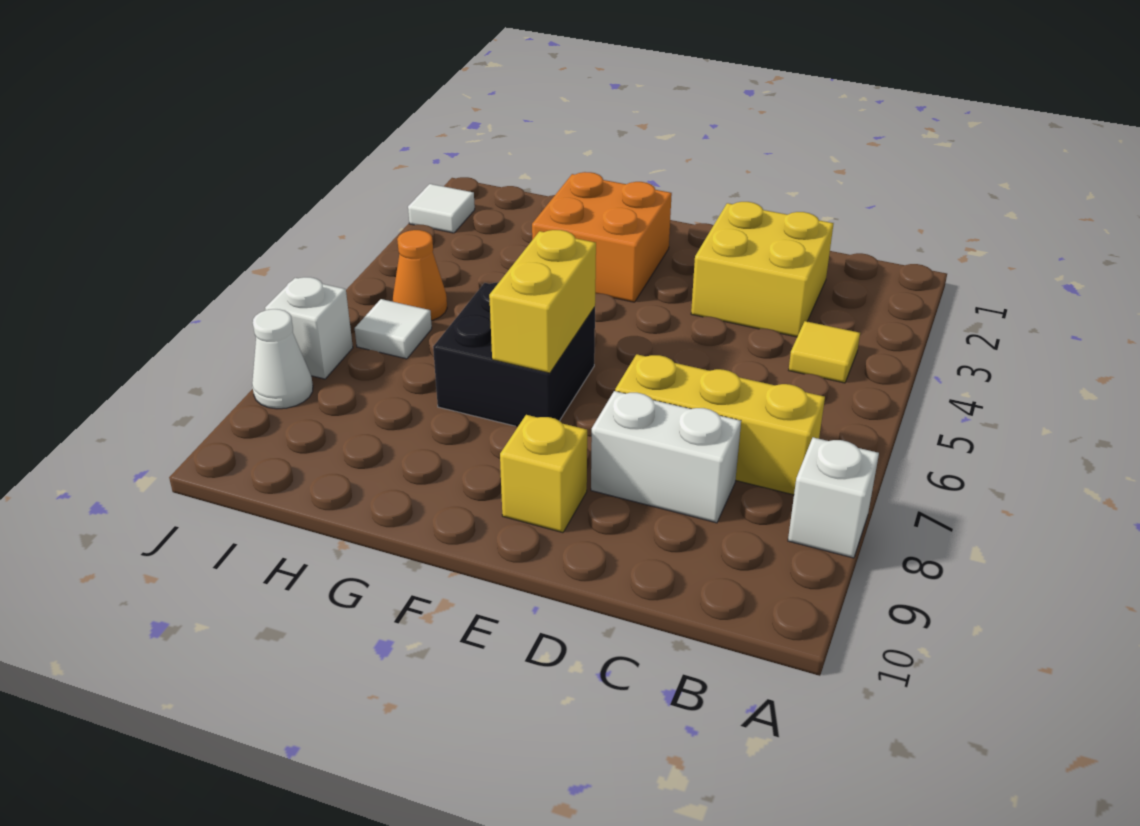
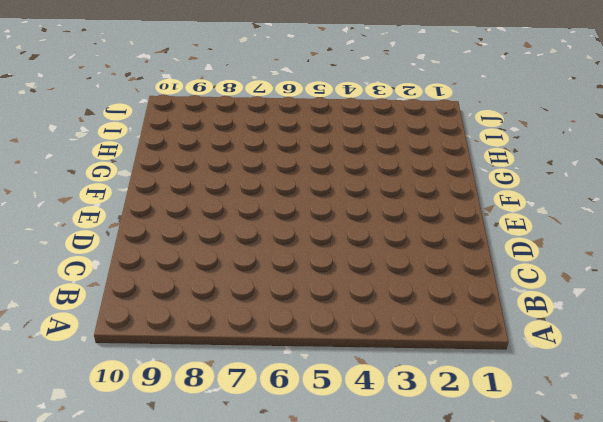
none -> white 1x1 brick [788,437,879,558]
none -> yellow 1x1 tile [789,321,860,383]
none -> yellow 1x3 brick [615,354,825,495]

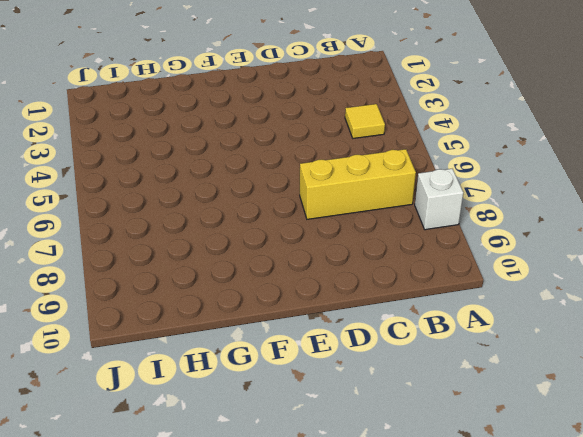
none -> yellow 2x2 brick [691,202,834,337]
none -> white 1x2 brick [591,391,741,523]
none -> yellow 1x1 brick [500,415,587,533]

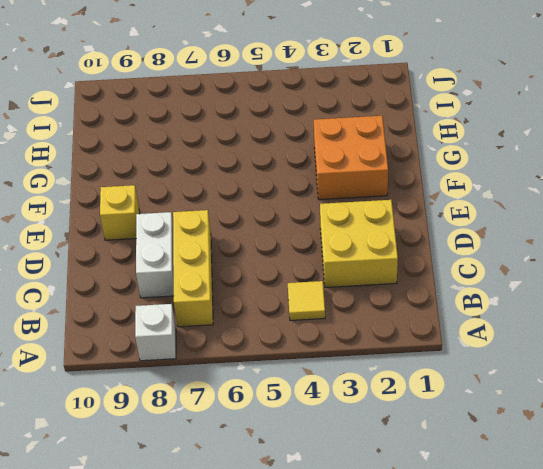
none -> black 2x2 brick [433,282,595,427]
none -> orange 1x1 cone [393,230,447,321]
none -> white 1x1 tile [355,299,432,359]

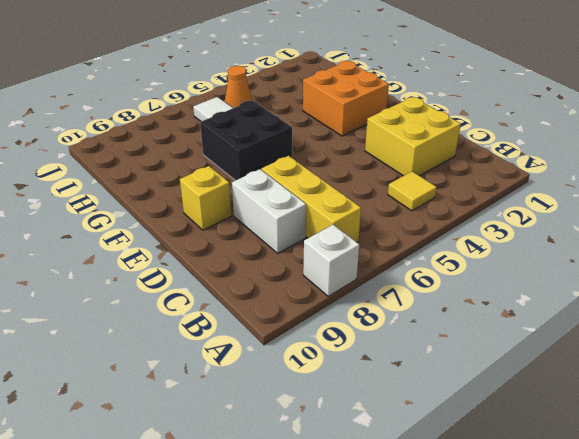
none -> white 1x1 tile [408,184,475,233]
none -> white 1x1 brick [265,277,353,379]
none -> white 1x1 cone [252,309,313,409]

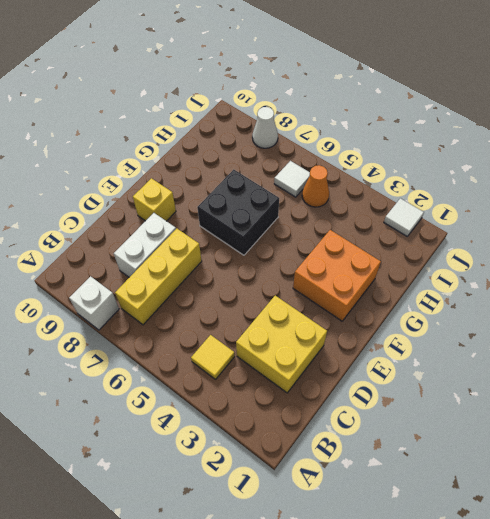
none -> white 1x1 brick [265,277,353,379]
none -> yellow 1x2 brick [489,230,596,373]

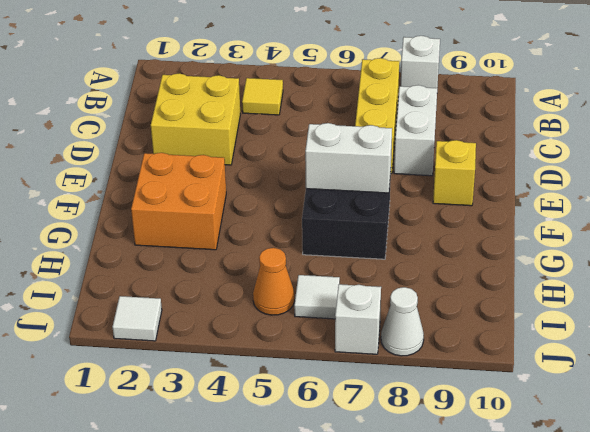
white 1x2 brick [305,123,392,193] -> yellow 1x2 brick [489,230,596,373]

